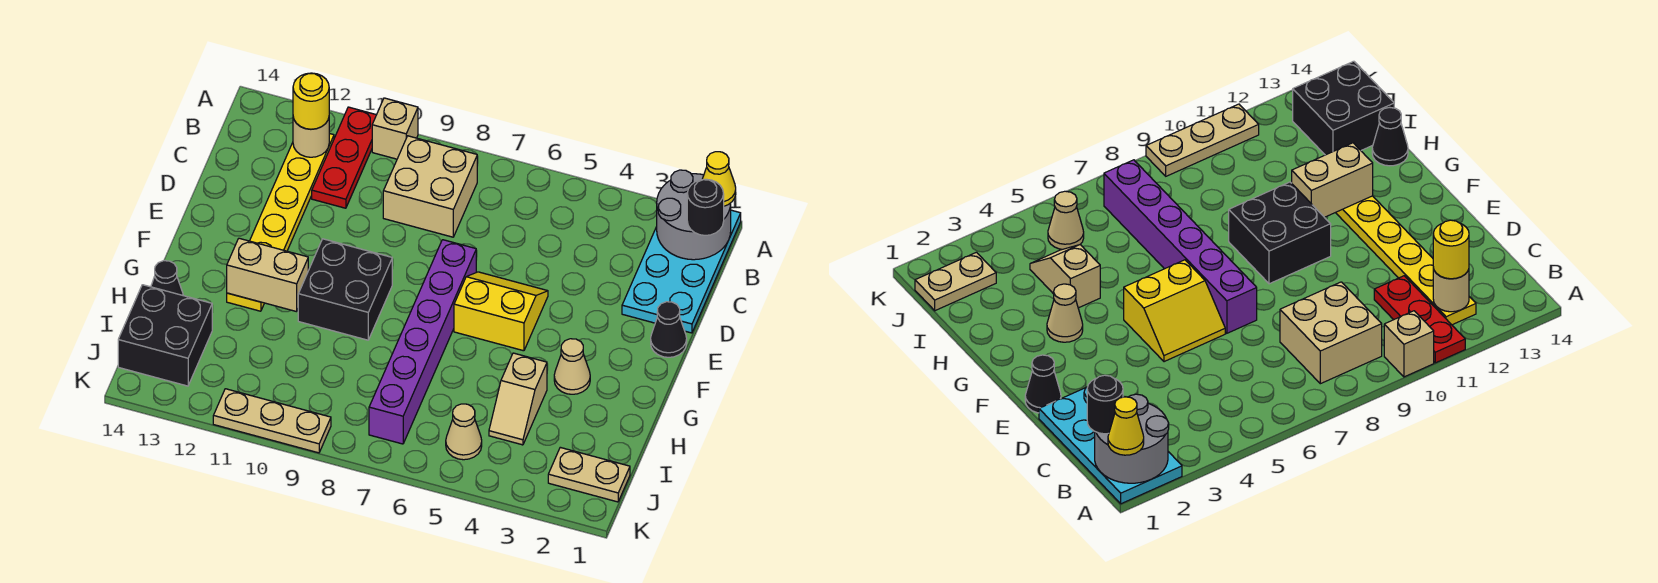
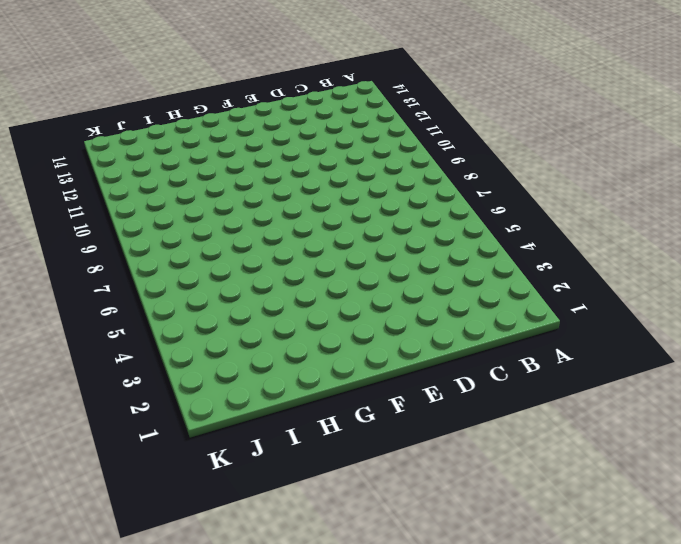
none -> cyan 2x4 plate [622,210,741,333]
none -> tan 1x1 brick [372,98,418,159]
none -> red 1x3 plate [312,107,376,208]

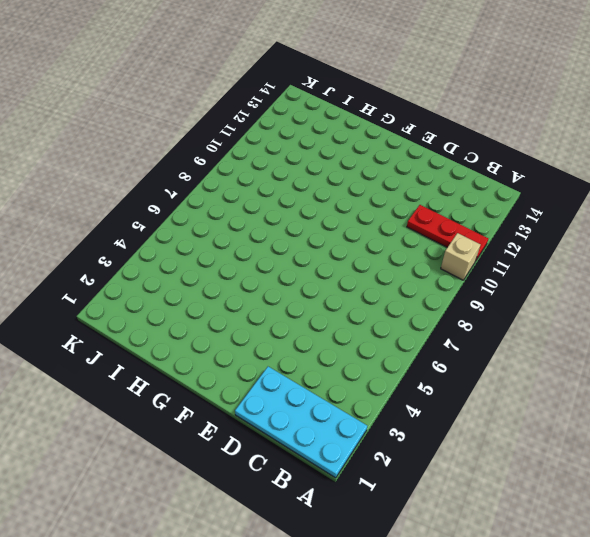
none -> tan 2x2 brick [383,136,477,237]
none -> yellow 1x6 plate [227,133,334,311]
none -> black 1x1 cone [651,302,687,357]

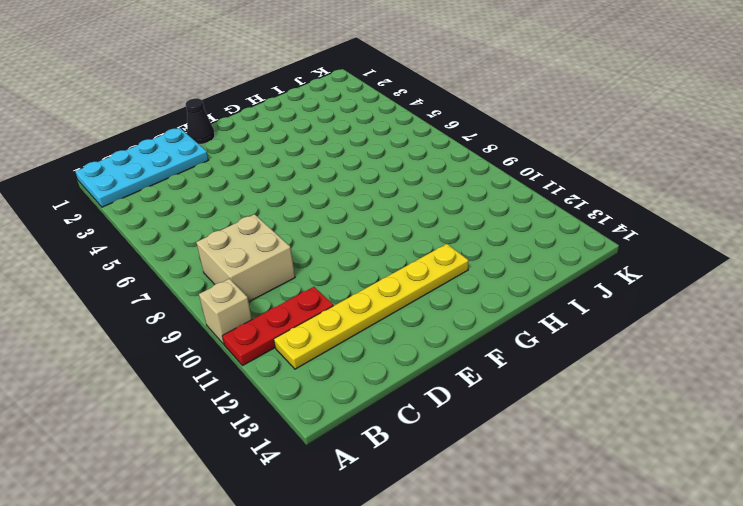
none -> yellow 2x2 slope [454,272,548,351]
none -> purple 1x6 brick [369,240,476,444]
none -> black 2x2 brick [298,239,392,340]

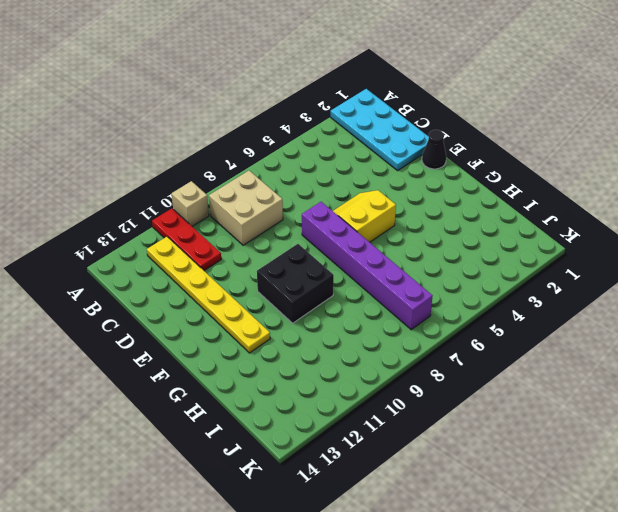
none -> tan 1x1 cone [554,339,590,394]
none -> tan 1x2 slope [489,353,547,445]
none -> black 1x1 cone [151,261,183,295]

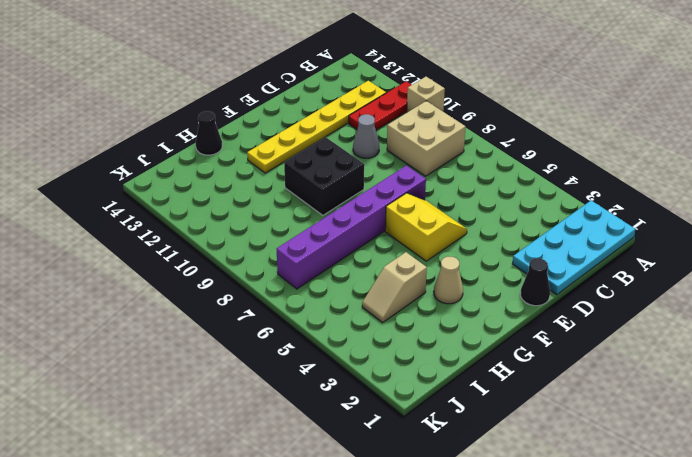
grey 1x1 cone [353,114,379,158] -> none
none -> black 2x2 brick [118,285,212,386]
none -> tan 1x2 plate [548,447,630,502]
none -> tan 1x1 cone [446,404,482,460]

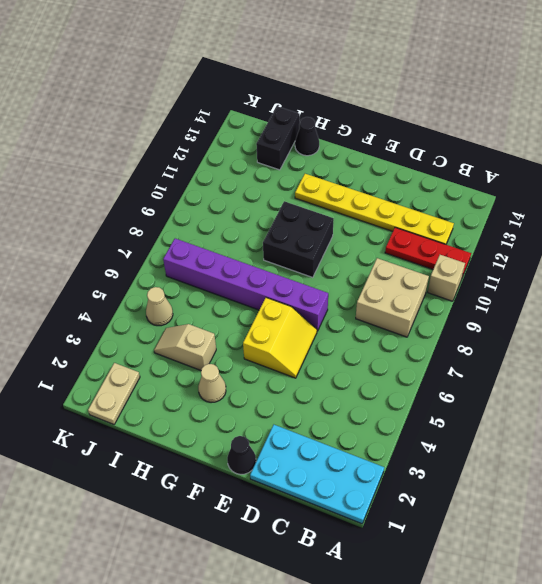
black 1x2 brick [256,106,300,170] -> black 2x2 brick [118,285,212,386]
none -> tan 1x3 plate [213,389,331,453]
none -> grey 2x2 round brick [657,170,731,260]
none -> tan 1x1 round brick [293,117,329,157]

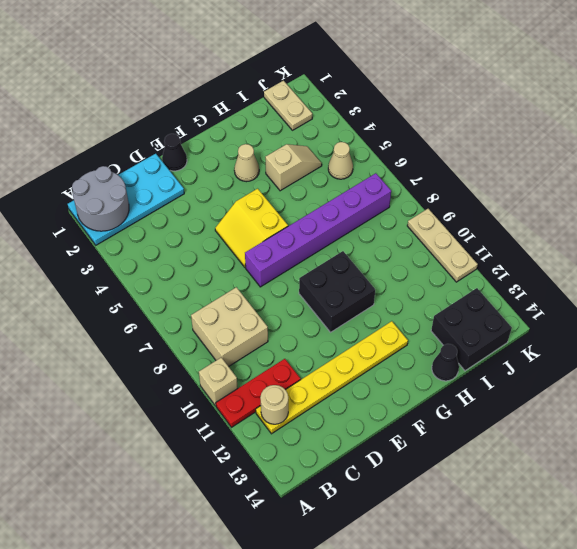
none -> tan 1x2 brick [227,238,308,312]
none -> yellow 1x1 cone [702,152,736,206]
none -> black 1x1 round brick [687,179,724,235]

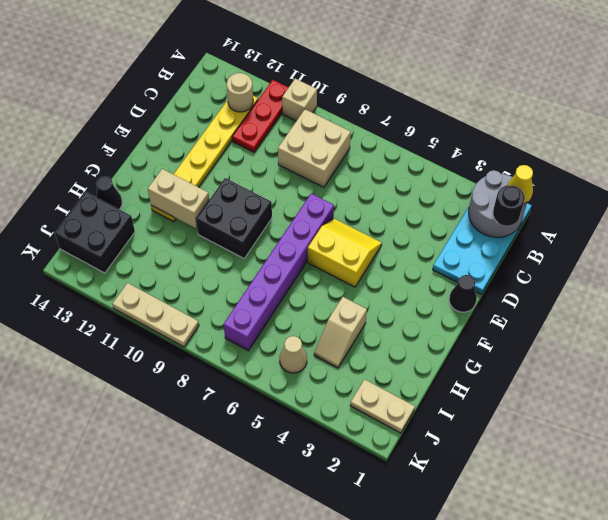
none -> tan 1x1 cone [554,339,590,394]
none -> yellow 1x1 round brick [293,73,329,129]

